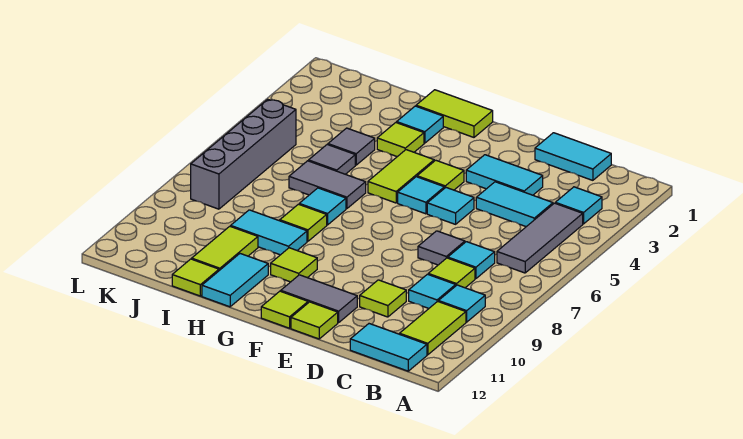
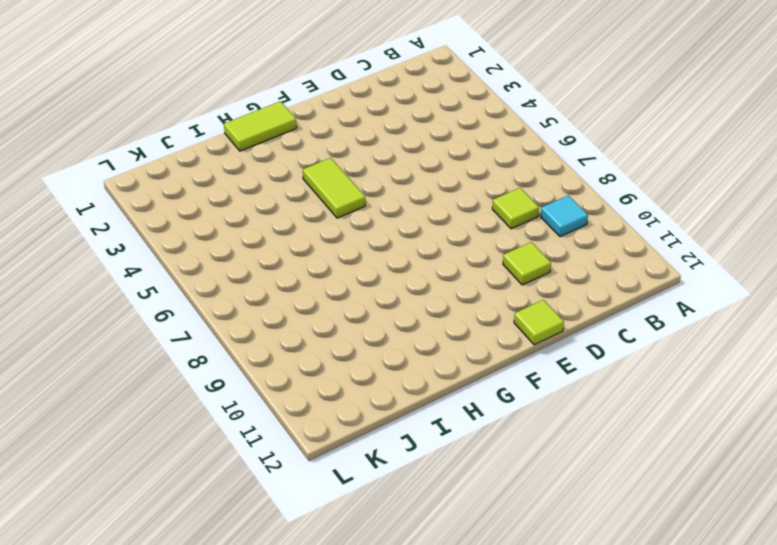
none -> cyan 1x1 tile [555,187,602,224]
none -> grey 1x3 tile [497,203,583,273]
none -> lime 1x2 tile [400,301,466,355]
none -> cyan 1x2 tile [350,324,427,371]

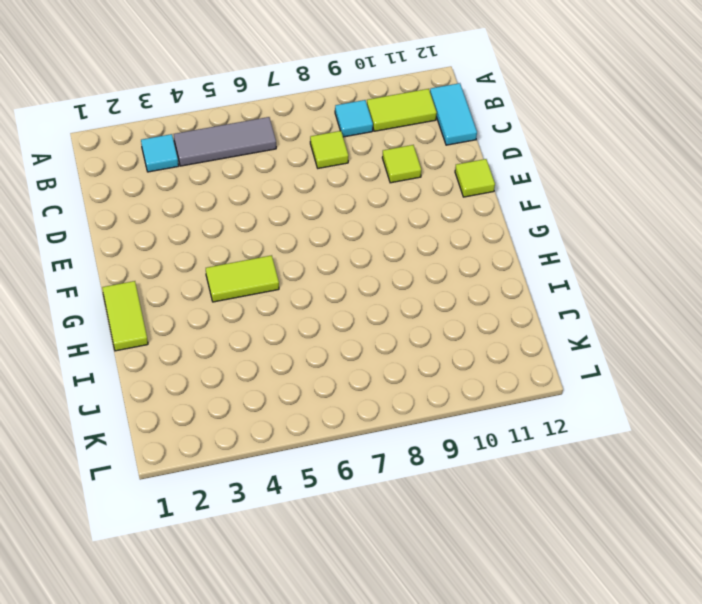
none -> cyan 1x2 tile [535,133,611,180]
none -> cyan 1x2 tile [476,182,553,227]
none -> cyan 1x1 tile [448,242,495,279]
none -> cyan 1x1 tile [409,274,456,308]

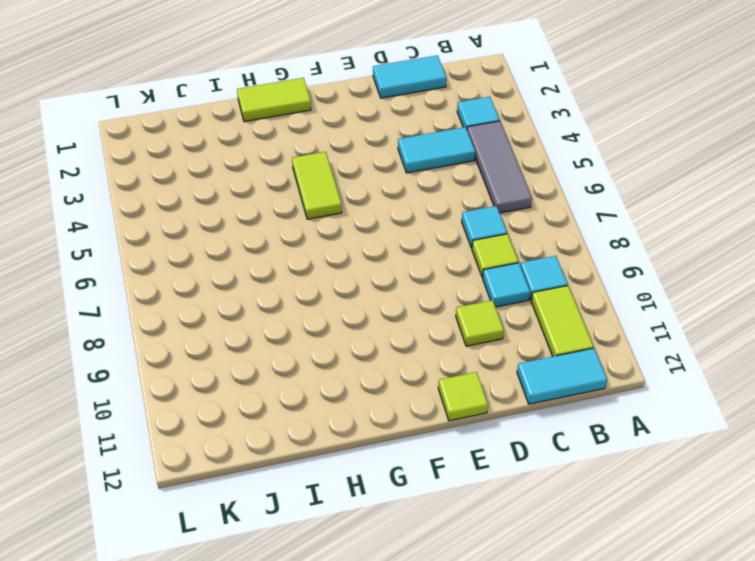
none -> cyan 1x2 tile [466,155,543,195]
none -> grey 1x1 tile [418,231,465,265]
none -> cyan 1x1 tile [427,188,474,224]
none -> grey 1x2 tile [281,275,357,323]

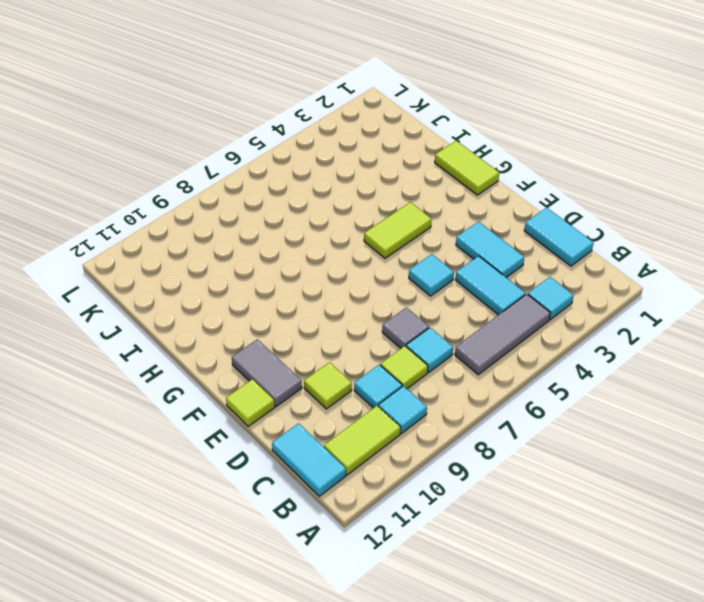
none -> lime 1x1 tile [417,160,464,190]
none -> cyan 1x1 tile [398,177,444,214]
none -> lime 1x1 tile [261,291,308,328]
none -> lime 1x1 tile [271,248,317,282]

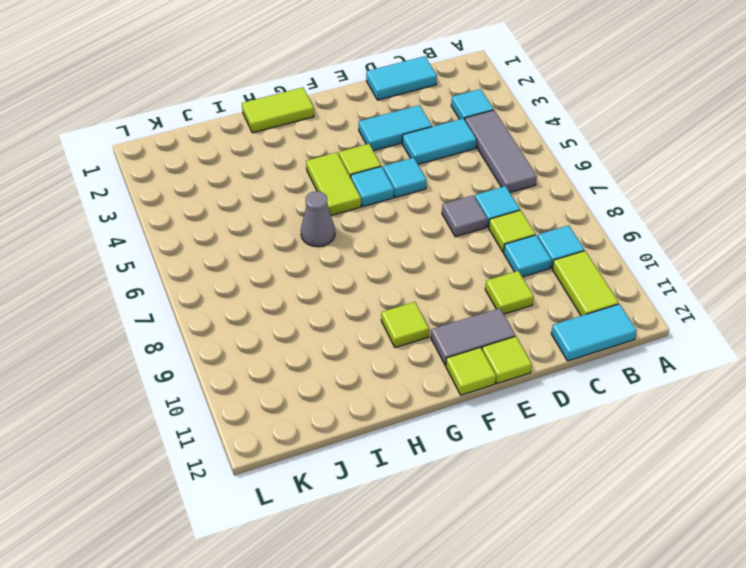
grey 1x1 cone [301,191,335,247] -> grey 1x2 tile [289,161,366,209]
none -> cyan 1x1 tile [397,106,443,143]
none -> lime 1x1 tile [377,123,424,157]
none -> cyan 1x1 tile [299,188,346,225]
none -> lime 1x1 tile [280,204,327,241]

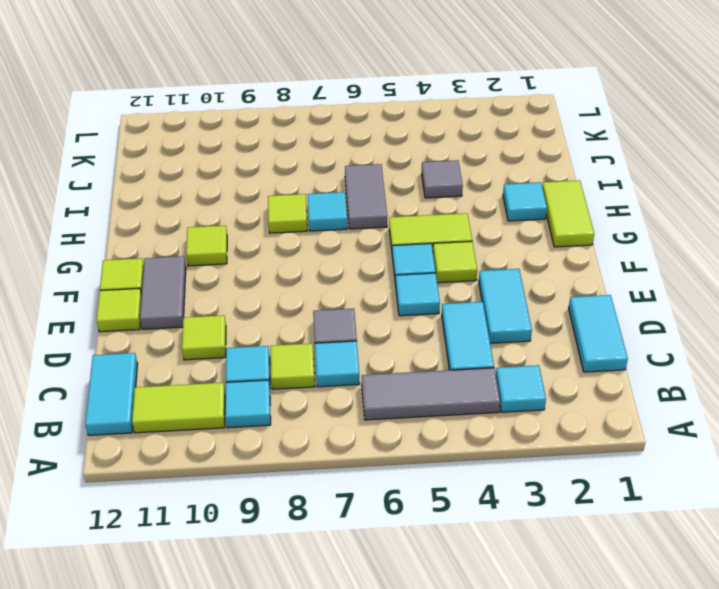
none -> lime 1x1 tile [377,123,424,157]
none -> cyan 1x2 tile [231,210,307,255]
none -> cyan 1x2 tile [202,254,268,307]
none -> grey 1x1 tile [309,145,355,174]

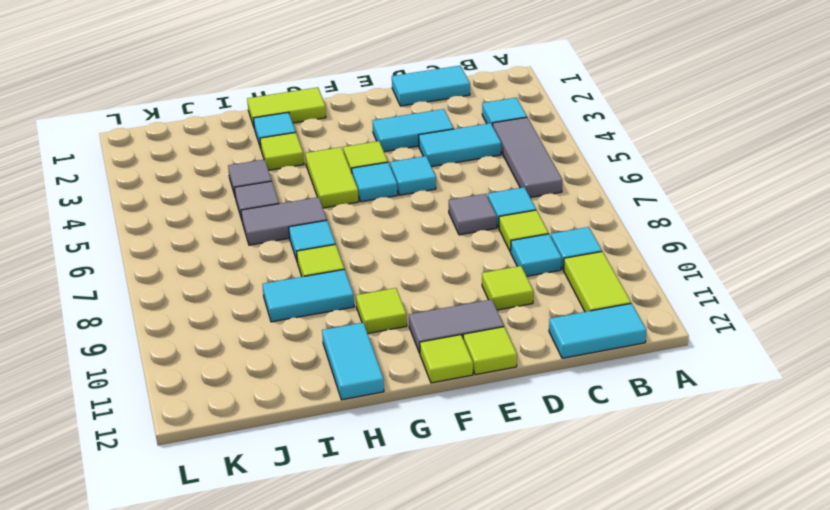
none -> lime 1x2 tile [192,226,258,270]
none -> lime 1x1 tile [172,259,219,296]
none -> grey 1x4 brick [191,99,296,209]

